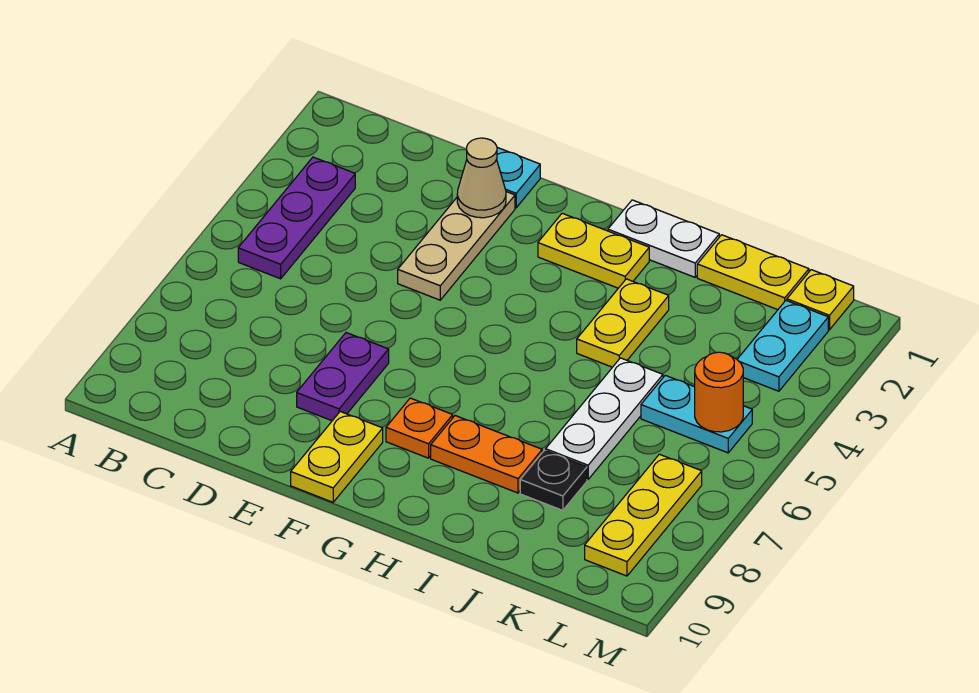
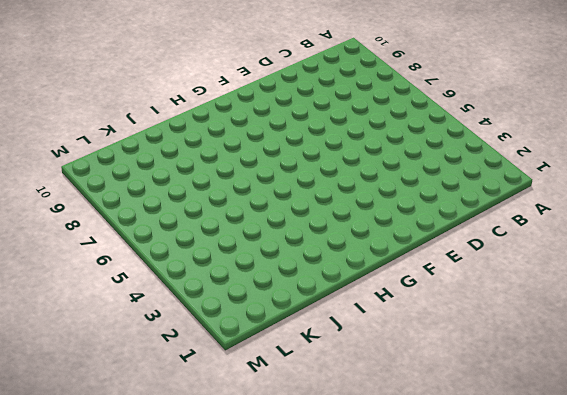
none -> purple 1x3 plate [238,157,355,279]
none -> cyan 1x1 plate [497,148,540,208]
none -> tan 1x3 plate [398,192,515,300]

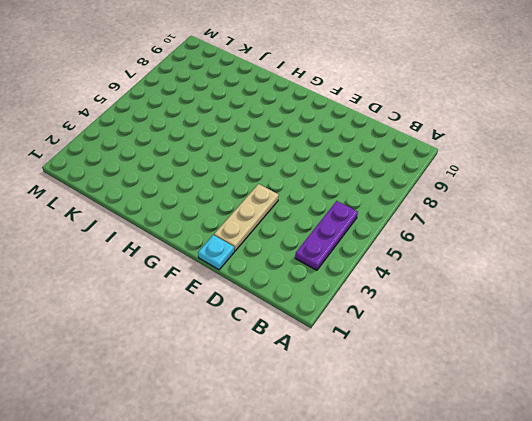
none -> purple 1x2 plate [297,333,389,421]
none -> yellow 1x2 plate [291,412,383,502]
none -> yellow 1x2 plate [538,213,649,288]

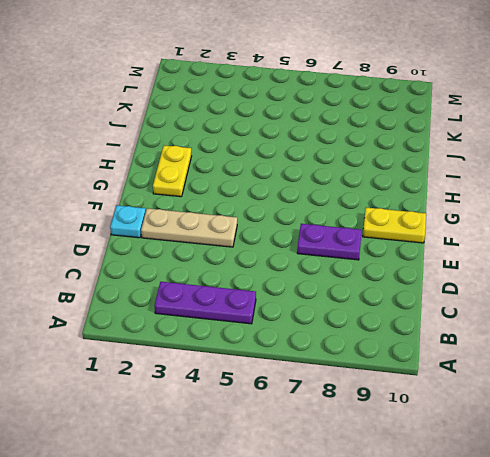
none -> orange 1x1 plate [386,398,453,458]
none -> white 1x2 plate [608,200,719,277]
none -> orange 1x2 plate [431,416,542,493]

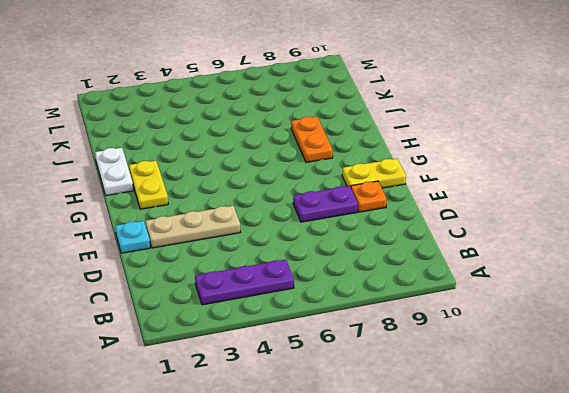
orange 1x1 plate [351,181,387,212] -> orange 1x1 plate moved to [386,398,453,458]
none -> yellow 1x2 plate [577,279,669,367]
none -> yellow 1x2 plate [697,235,809,310]
none -> white 1x3 plate [546,358,663,480]

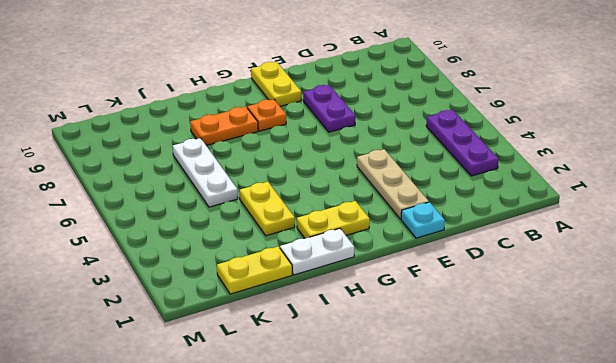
none -> black 1x1 plate [520,450,587,510]
none -> cyan 1x2 plate [641,375,752,453]
none -> yellow 1x1 plate [787,270,854,330]

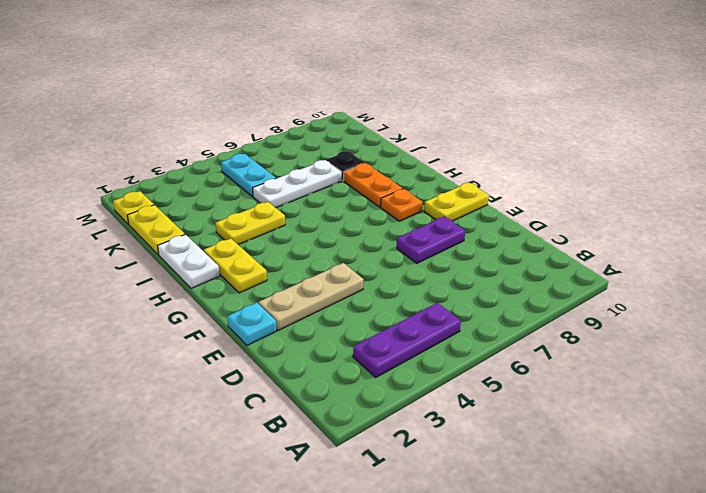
none -> cyan 1x2 plate [737,301,828,391]
none -> yellow 1x3 plate [585,454,702,576]
none -> tan 1x1 cone [457,138,506,218]

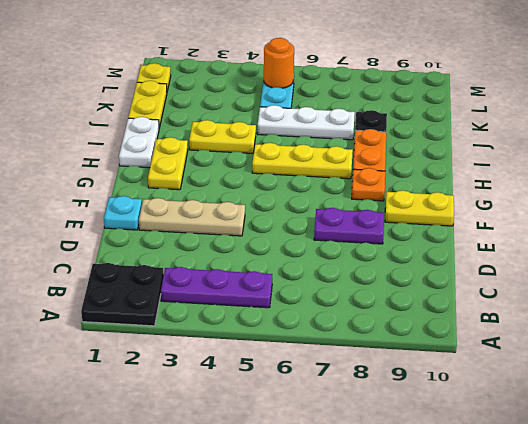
black 2x2 plate [81,263,164,326] -> none
yellow 1x3 plate [252,143,353,179] -> yellow 1x3 plate moved to [585,454,702,576]
none -> cyan 1x2 plate [737,301,828,391]
none -> tan 1x1 cone [457,138,506,218]

